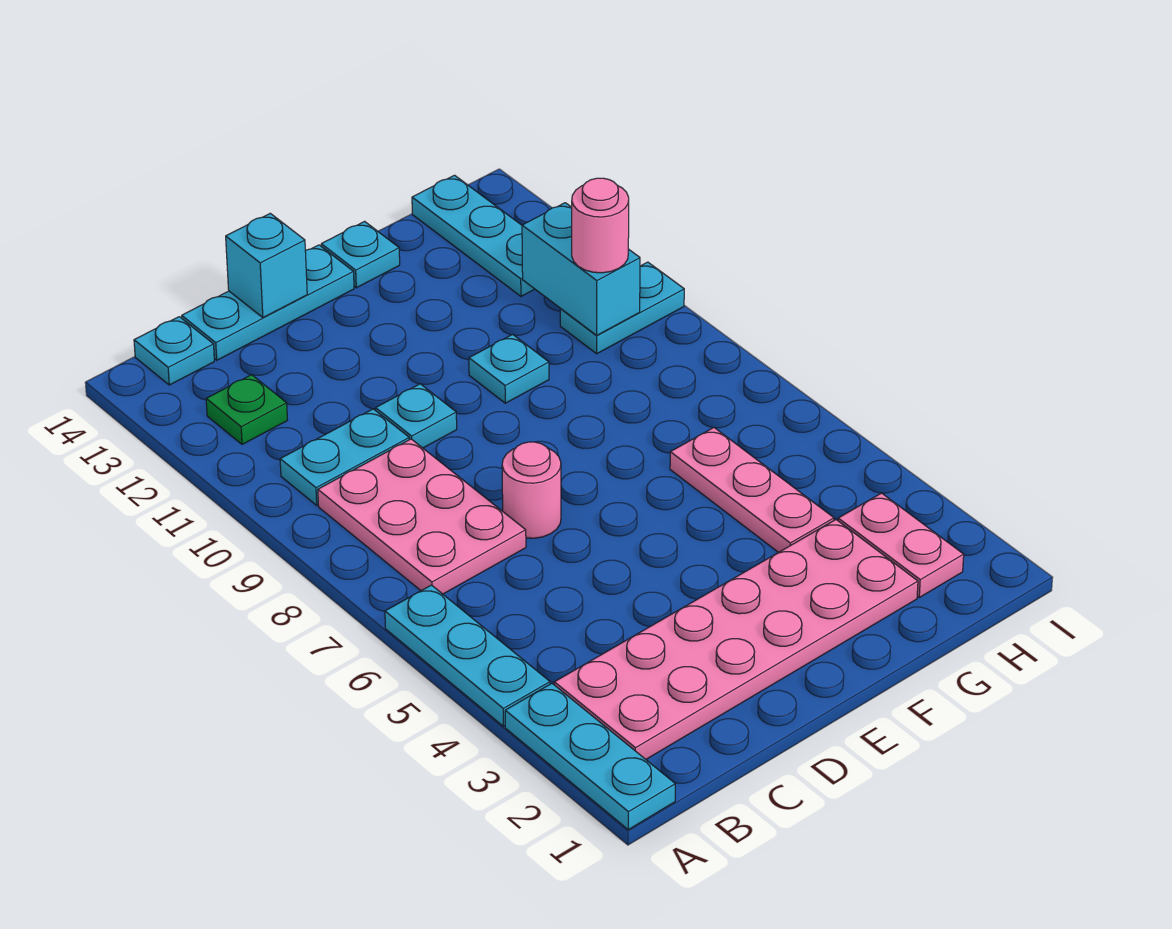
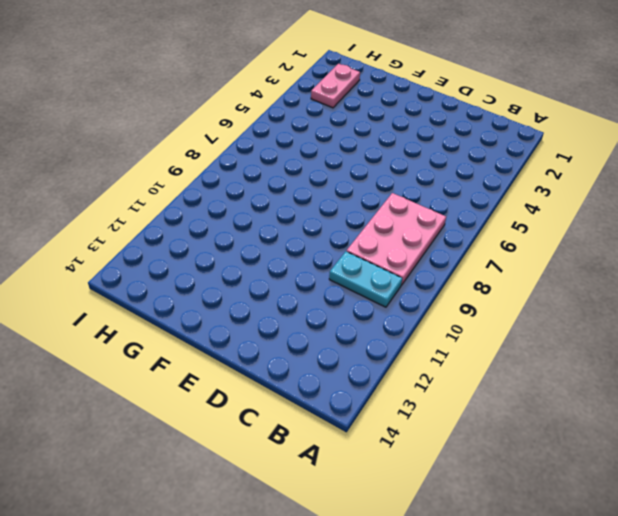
none -> cyan 1x3 plate [505,684,675,830]
none -> cyan 1x3 plate [385,585,550,726]
none -> pink 2x6 plate [554,520,918,759]

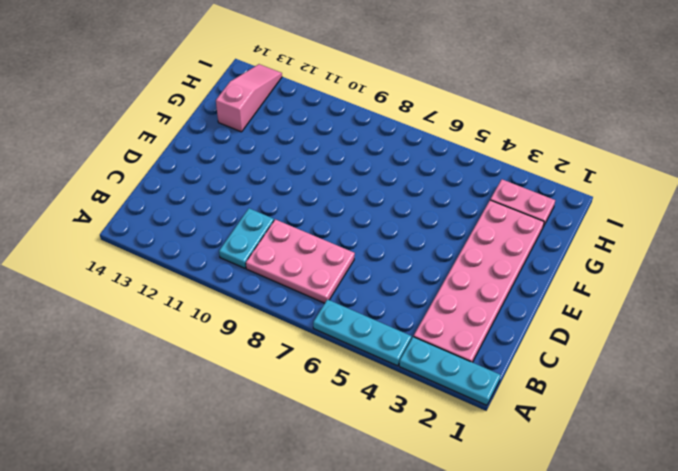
pink 1x3 slope [216,64,282,132] -> cyan 1x3 plate [412,175,534,296]
none -> green 1x1 plate [206,375,287,444]
none -> cyan 1x1 plate [134,317,214,385]
none -> cyan 1x3 plate [182,245,354,360]

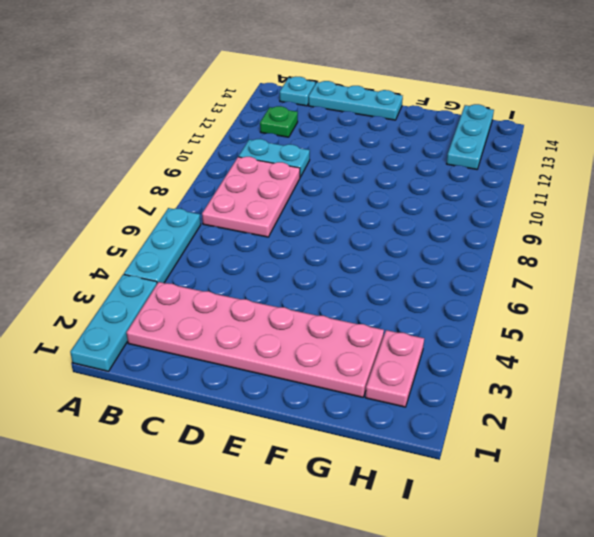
none -> pink 1x1 round brick [502,442,561,538]
none -> cyan 1x1 plate [376,384,457,448]
none -> cyan 1x1 plate [469,334,549,403]

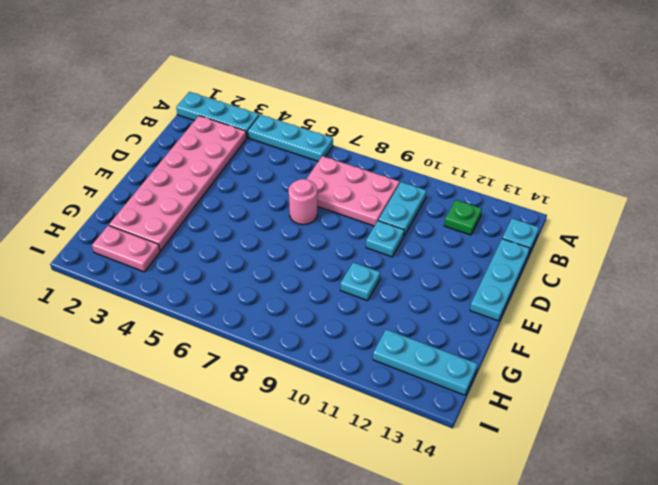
none -> cyan 1x1 plate [321,221,400,288]
none -> pink 1x3 plate [670,428,834,552]
none -> cyan 1x2 plate [560,262,684,354]

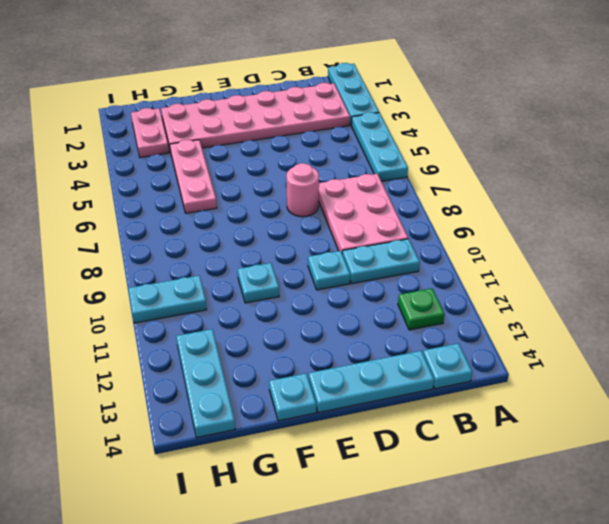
none -> cyan 1x1 brick [226,213,307,318]
none -> cyan 1x2 brick [522,203,640,335]
none -> pink 1x1 round brick [572,178,629,273]

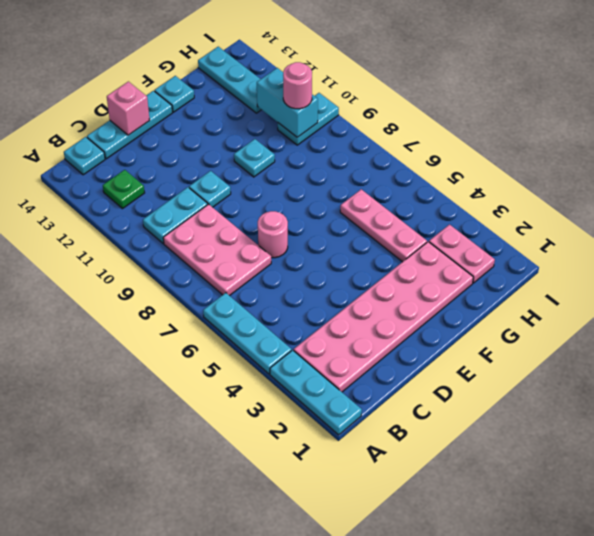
pink 1x1 brick [107,82,150,135] -> cyan 1x1 brick [226,213,307,318]

